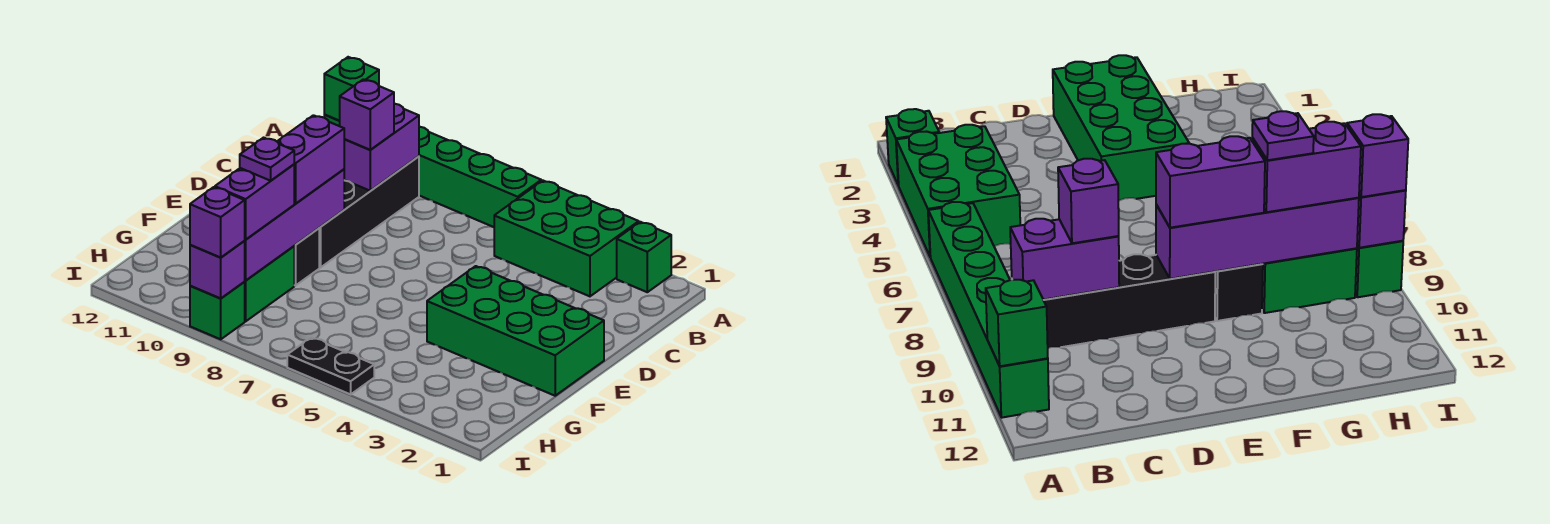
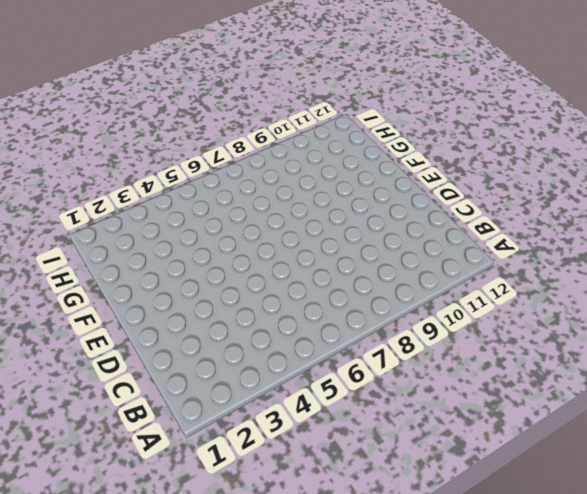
none -> green 1x1 brick [617,222,671,292]
none -> green 2x3 brick [494,181,639,296]
none -> green 1x6 brick [324,115,541,227]

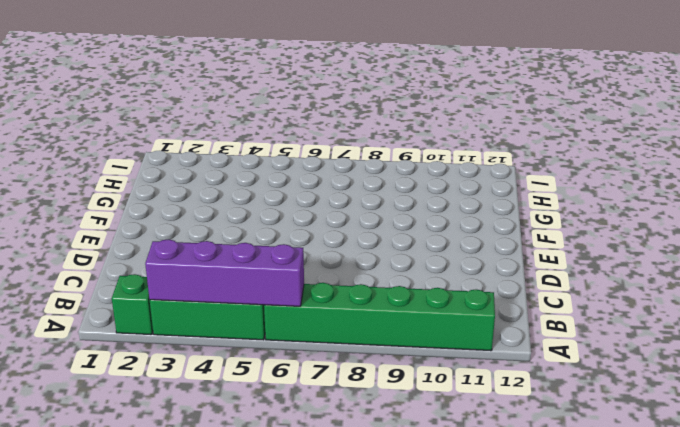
purple 1x4 brick [145,239,304,306] -> purple 1x4 brick turned to [245,169,344,281]
none -> black 1x4 brick [319,156,419,268]
none -> green 2x4 brick [427,266,604,396]
none -> black 1x1 brick [294,228,319,286]

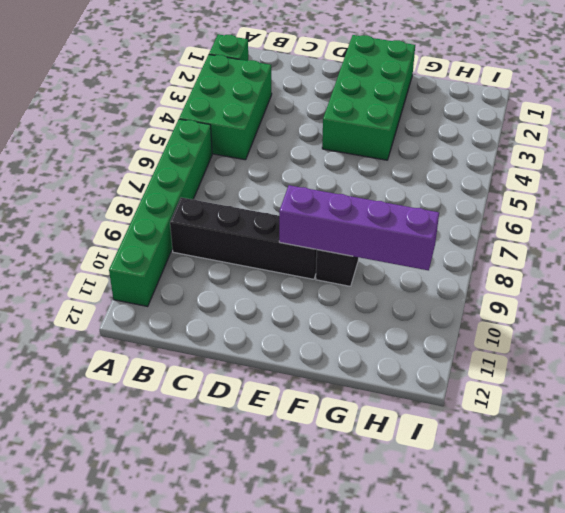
none -> green 1x2 brick [245,246,294,321]
none -> black 1x2 plate [287,338,374,394]
none -> green 1x1 brick [190,282,245,339]

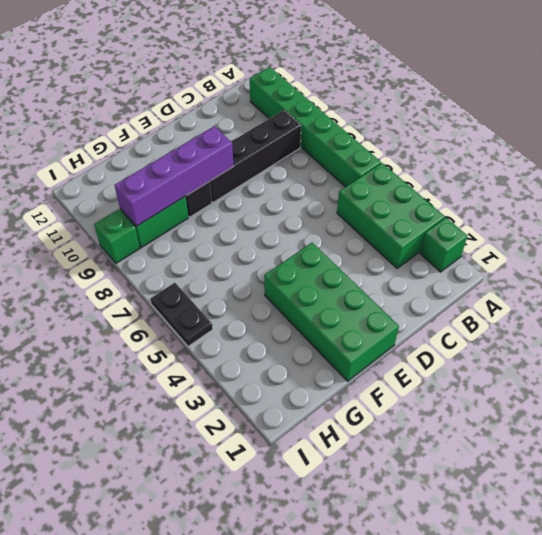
none -> green 1x1 brick [324,57,379,121]
none -> purple 1x2 brick [344,104,419,191]
none -> purple 1x1 brick [190,241,245,298]

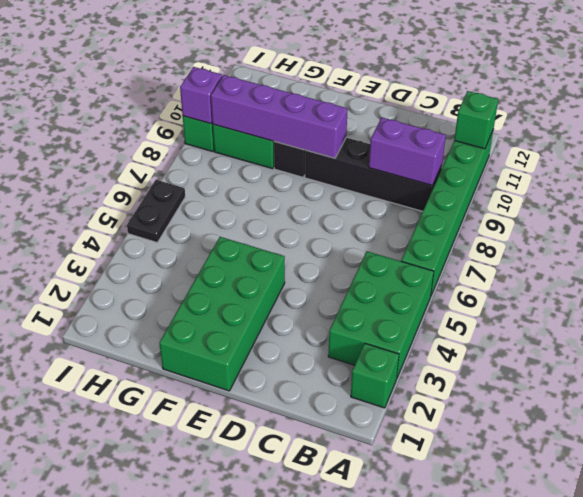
none -> purple 1x1 brick [340,79,394,150]
none -> purple 1x2 brick [277,115,344,204]
none -> purple 1x2 brick [215,164,294,239]

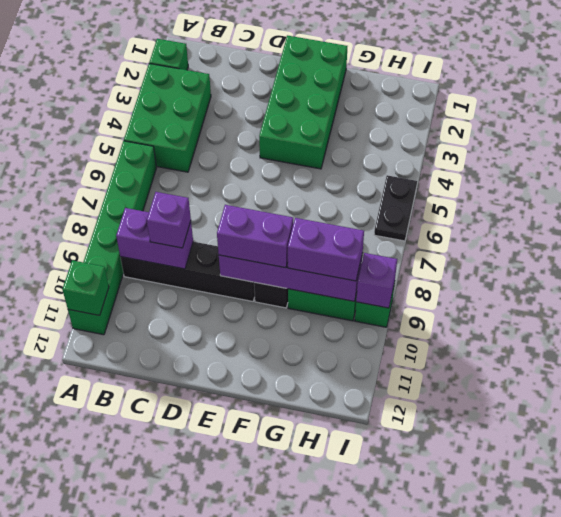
none -> purple 1x1 brick [190,187,245,258]
none -> purple 1x1 plate [240,138,294,181]

